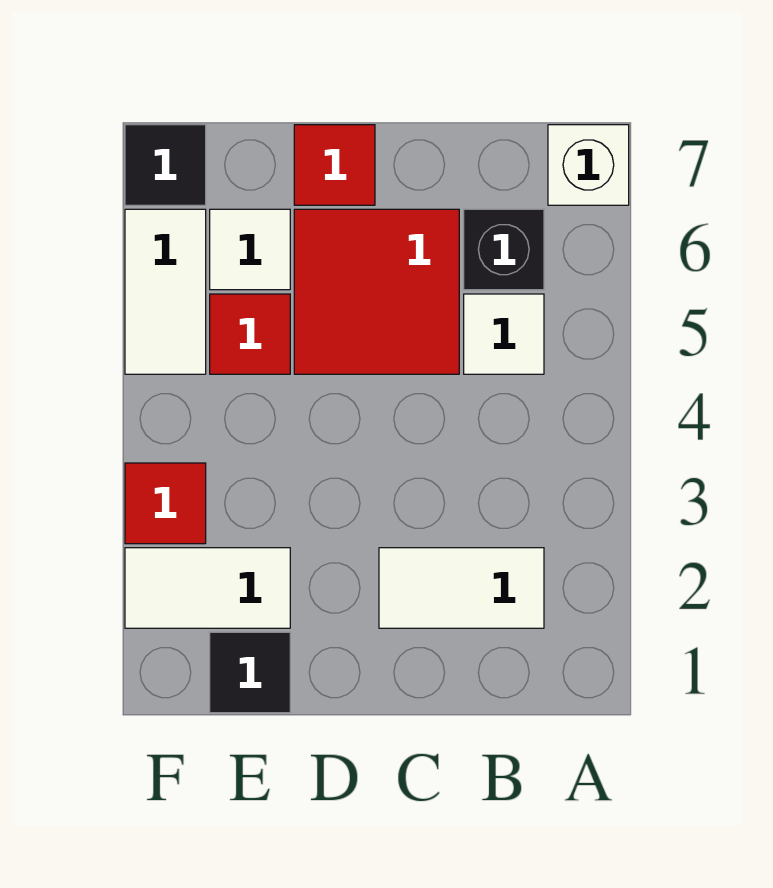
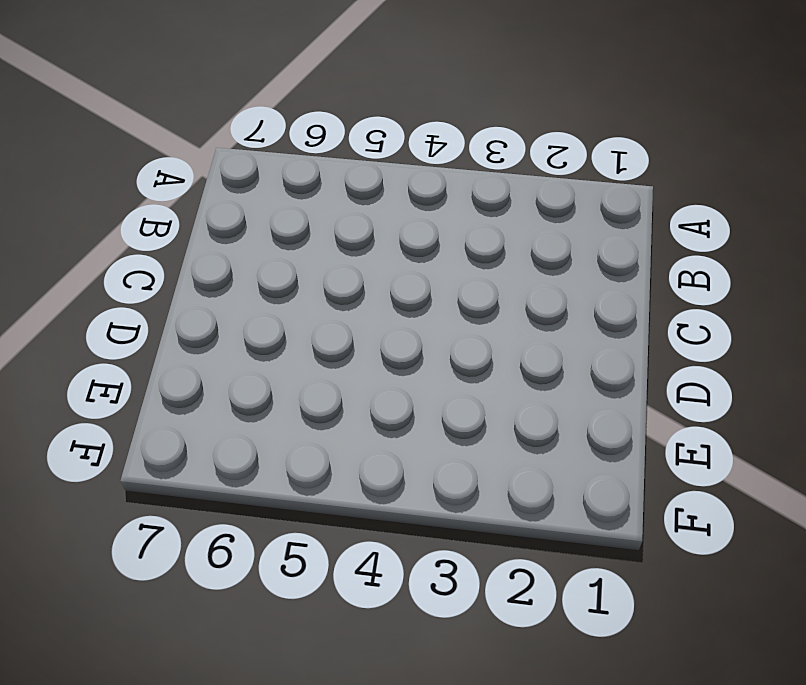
none -> white 1x1 brick [548,125,629,205]
none -> white 1x2 tile [379,548,544,628]
none -> white 1x1 tile [464,294,544,374]

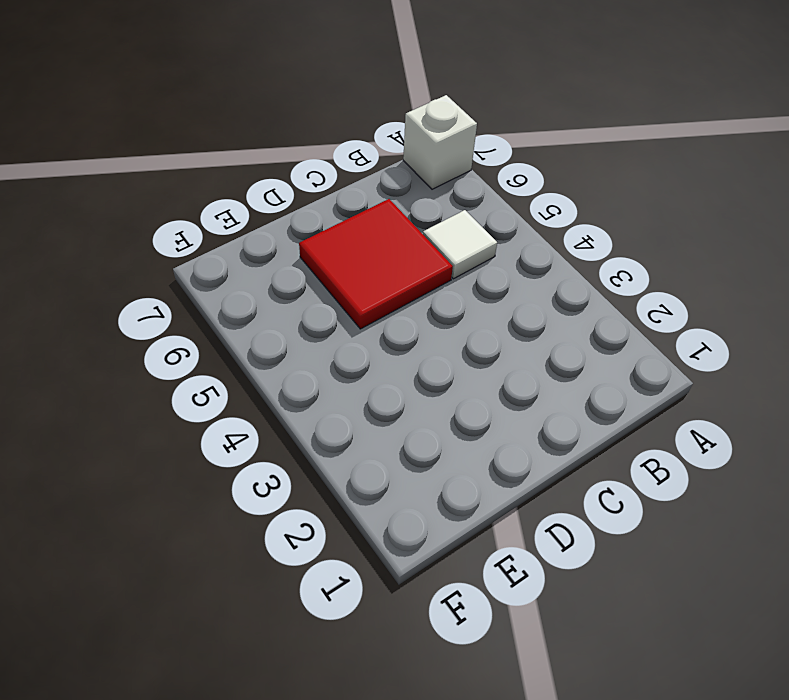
none -> white 1x2 tile [379,548,544,628]
none -> black 1x1 brick [464,209,544,290]
none -> red 1x1 tile [294,125,375,205]

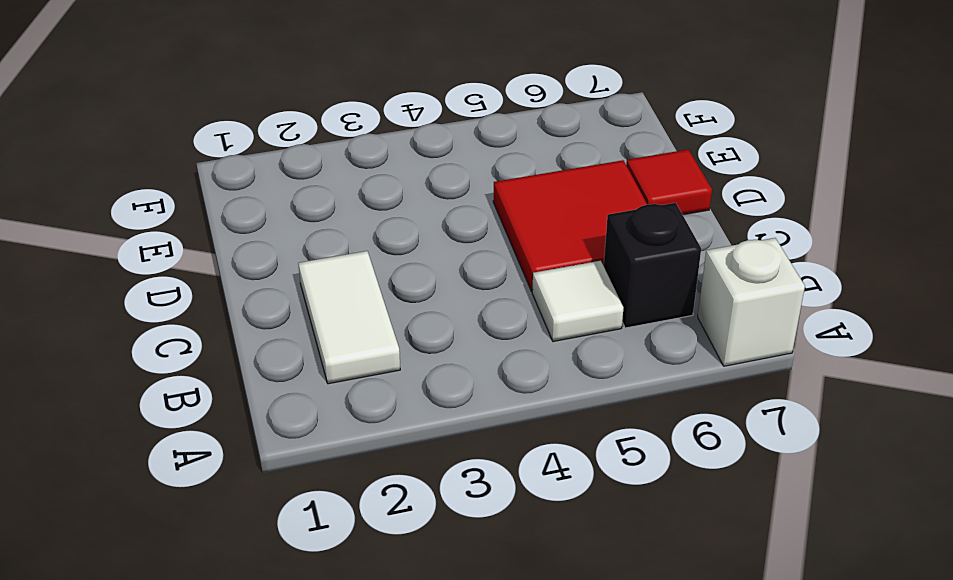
none -> black 1x1 tile [210,632,290,713]
none -> white 1x2 tile [125,548,290,628]
none -> red 1x1 tile [210,294,290,374]

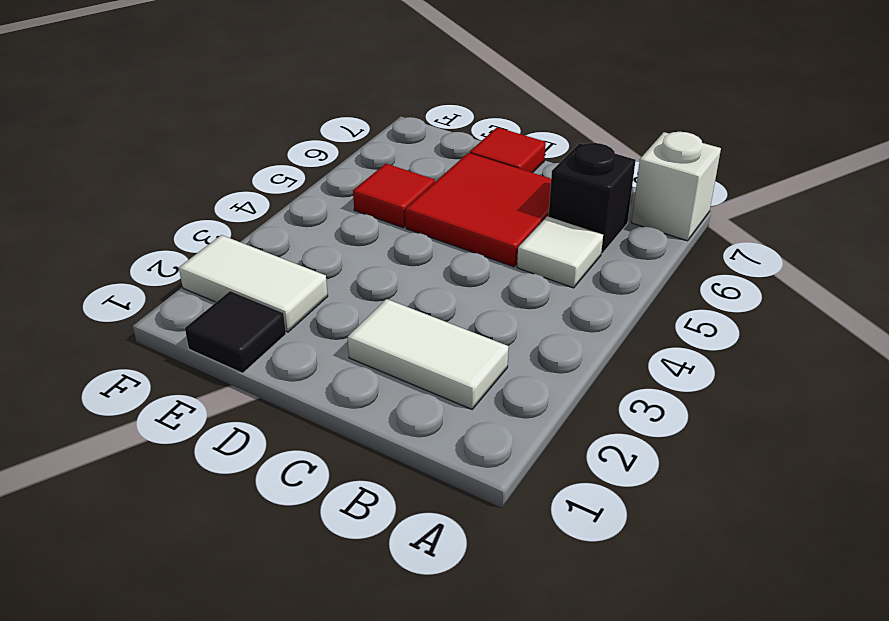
none -> white 1x1 tile [210,209,290,290]
none -> red 1x1 tile [125,463,206,544]
none -> white 1x2 tile [125,209,206,374]

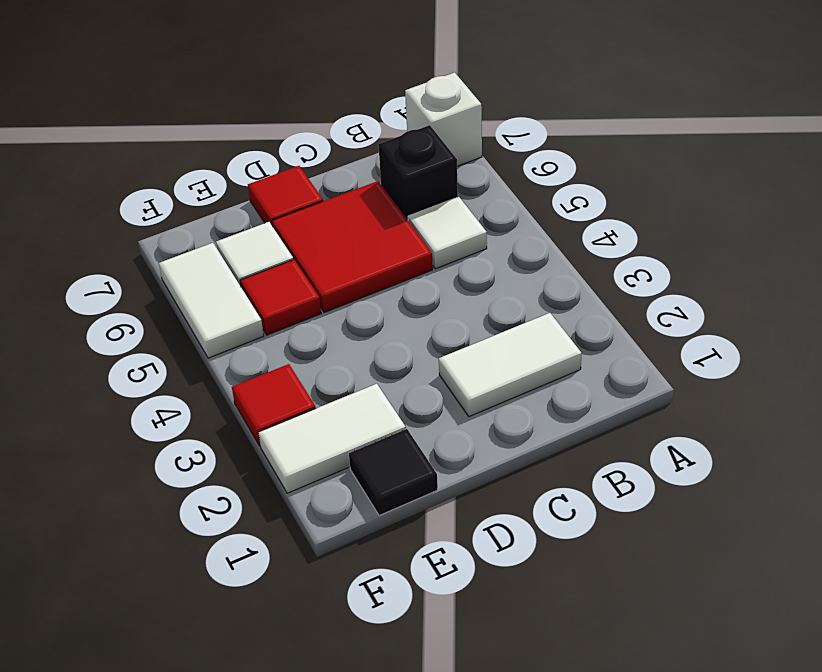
none -> black 1x1 tile [125,125,206,205]

